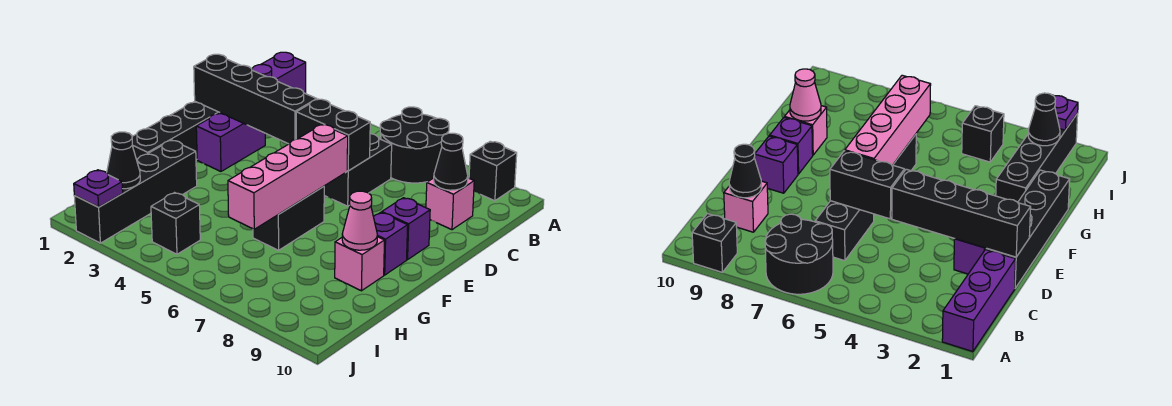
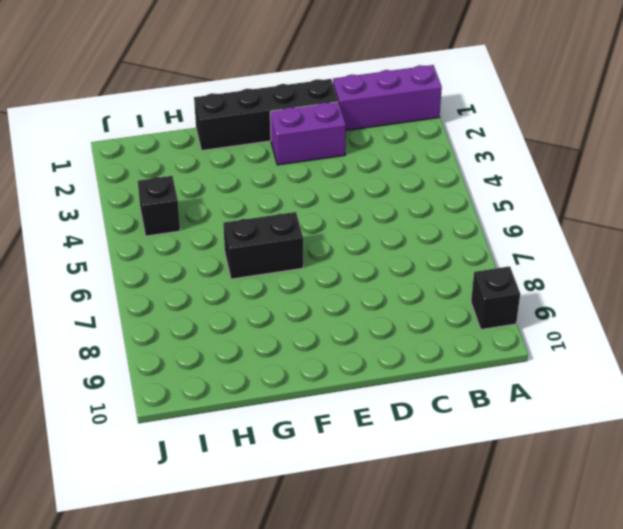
none -> black 2x2 round brick [380,107,449,183]
none -> black 1x2 brick [324,134,392,206]
none -> pink 1x1 brick [426,178,474,230]

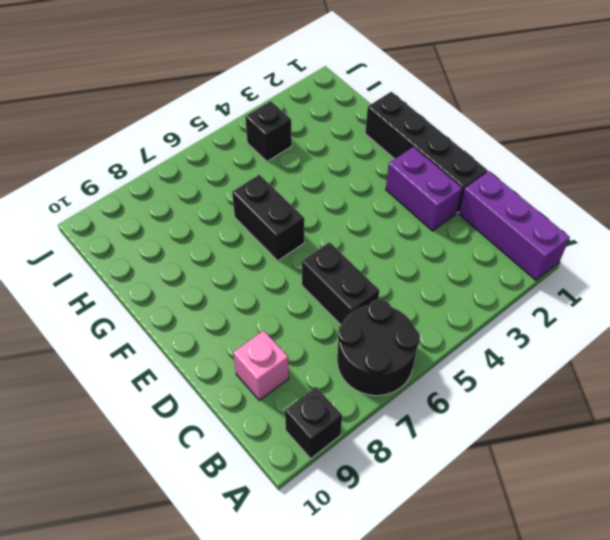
none -> purple 1x1 brick [382,198,430,260]
none -> purple 1x1 brick [374,212,408,275]
none -> black 1x4 brick [74,140,197,243]

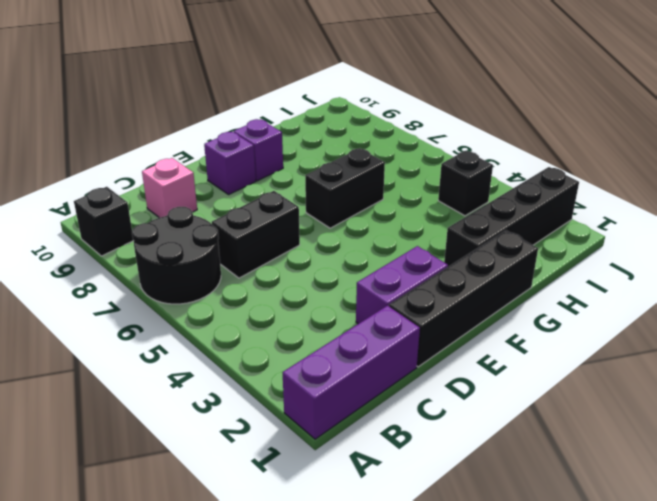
none -> pink 1x1 brick [335,237,384,291]
none -> black 1x1 cone [434,133,468,190]
none -> black 1x4 brick [194,54,317,144]

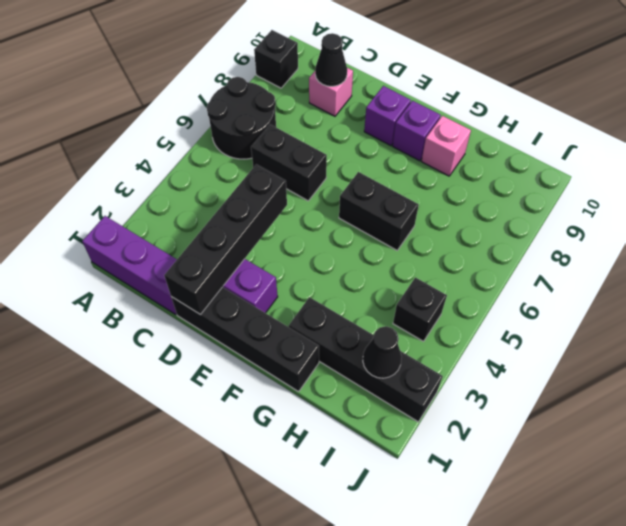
none -> black 1x2 brick [296,99,370,171]
none -> pink 1x4 brick [228,125,348,229]
none -> pink 1x1 cone [342,191,377,250]

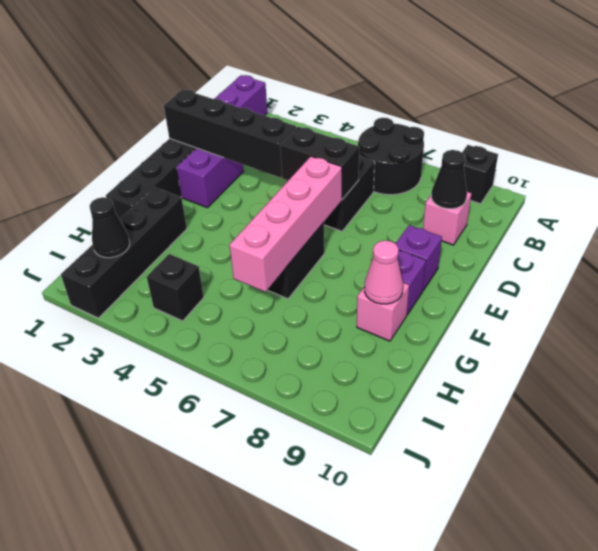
none -> purple 1x1 plate [74,170,123,207]

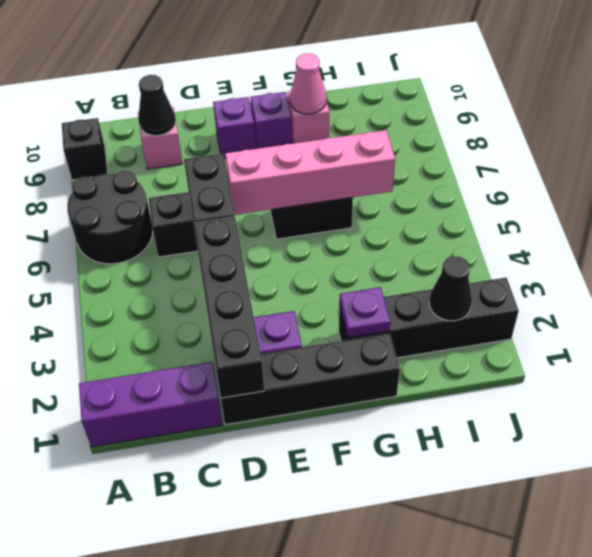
purple 1x1 plate [339,287,390,338] -> purple 1x1 plate moved to [74,170,123,207]
none -> black 1x1 brick [151,193,200,254]

